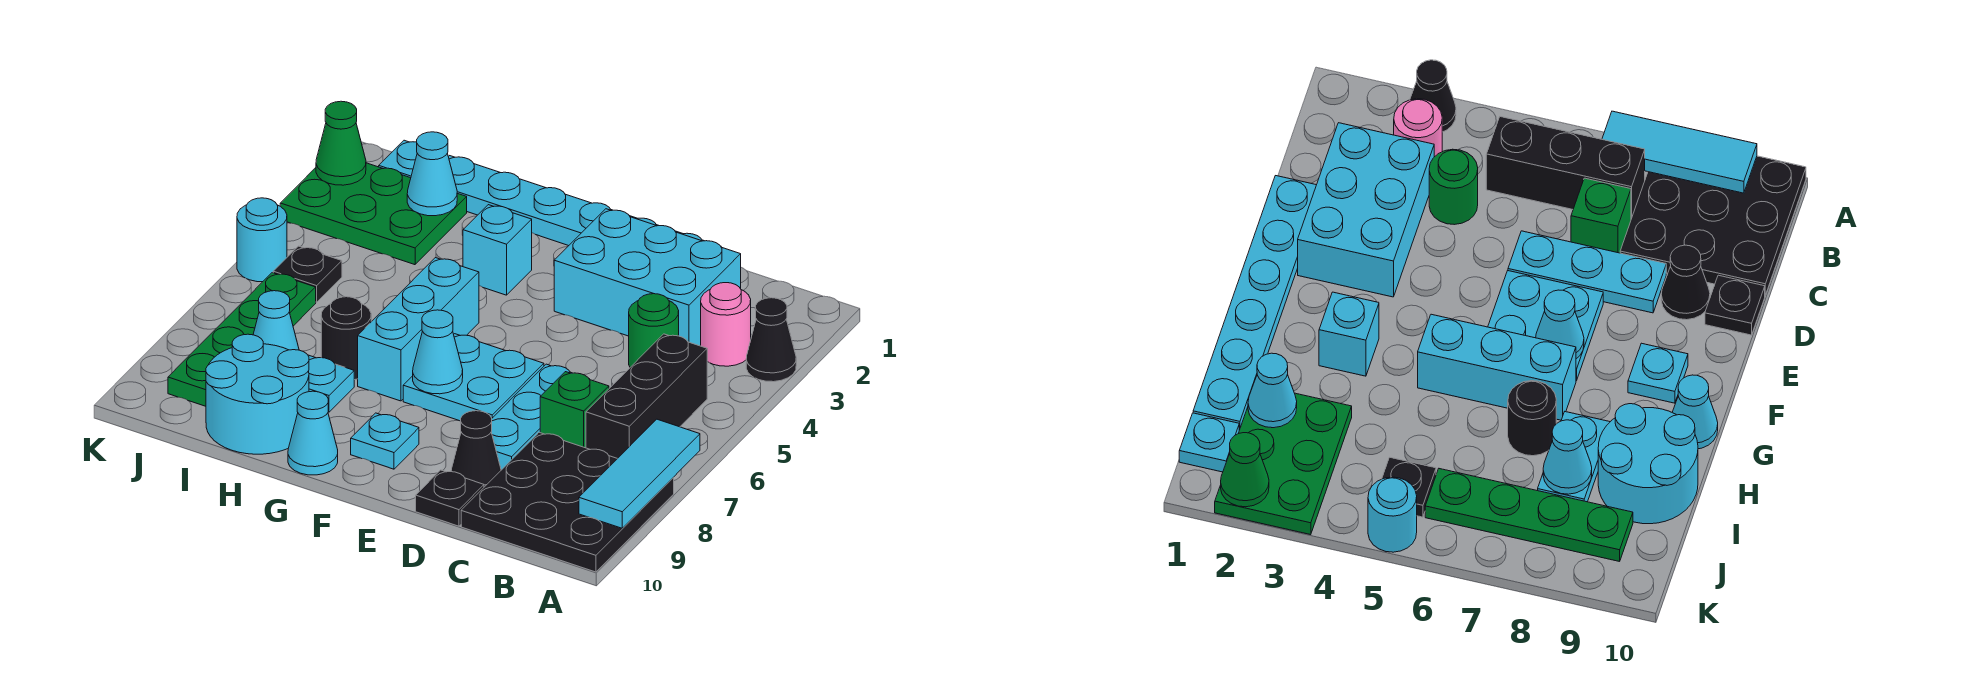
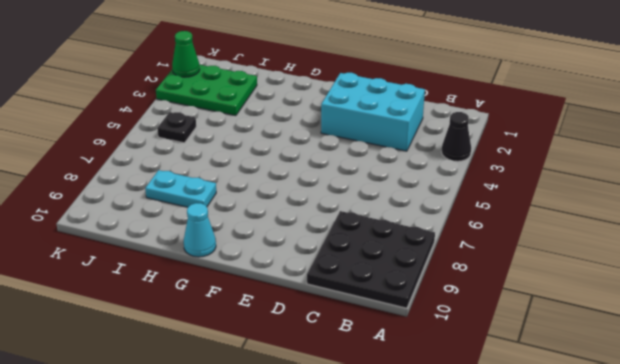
none -> pink 1x1 round brick [701,283,751,366]
none -> black 1x3 brick [586,334,707,459]
none -> green 1x1 round brick [629,294,679,367]

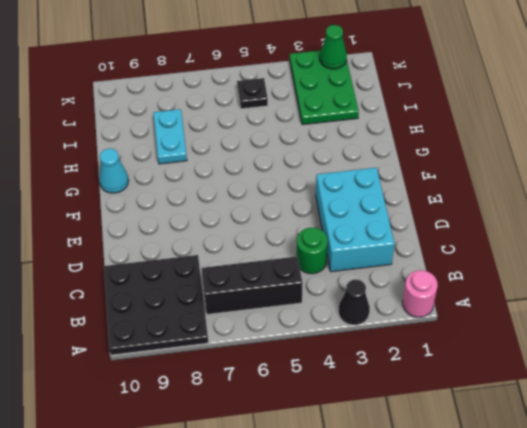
pink 1x1 round brick [403,270,438,317] -> pink 1x1 round brick moved to [701,283,751,366]
none -> green 1x1 brick [540,372,609,448]
none -> cyan 1x6 plate [448,156,704,246]
none -> cyan 1x3 plate [491,364,571,470]

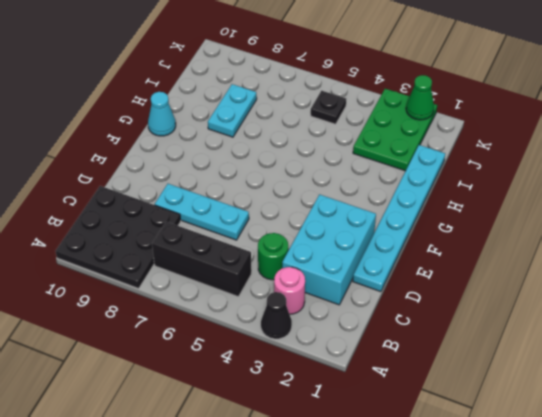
none -> green 1x1 brick [540,372,609,448]
none -> black 1x1 cone [451,411,501,487]
none -> black 1x1 plate [416,470,484,526]

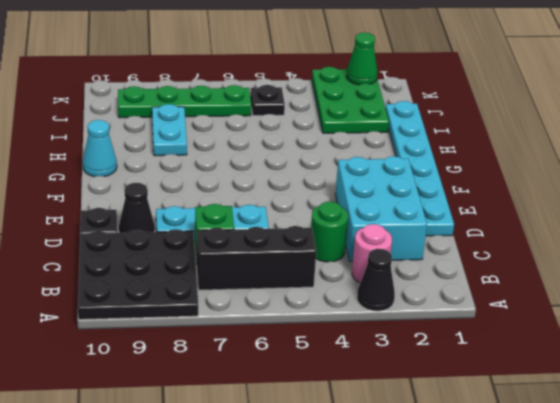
none -> cyan 2x2 plate [403,334,544,421]
none -> cyan 1x1 plate [351,413,419,469]
none -> cyan 1x1 brick [463,205,532,295]

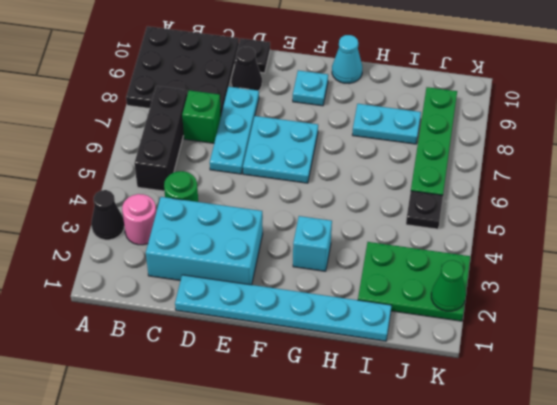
none -> cyan 1x3 brick [358,258,479,401]
none -> black 1x1 round brick [321,297,371,380]
none -> cyan 2x2 round brick [206,334,309,454]

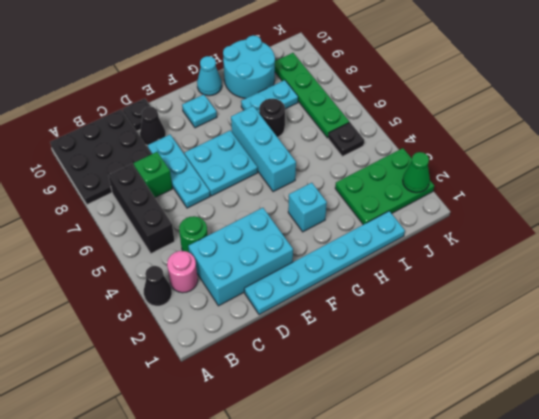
none -> cyan 1x1 plate [379,140,417,178]
none -> cyan 1x1 round brick [237,198,287,282]
none -> cyan 1x3 tile [579,419,700,528]

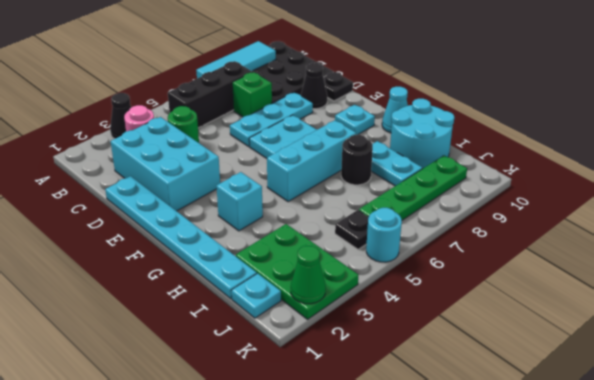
none -> cyan 1x1 cone [413,310,463,394]
none -> cyan 1x1 cone [407,132,457,216]
none -> cyan 1x1 cone [253,291,299,350]

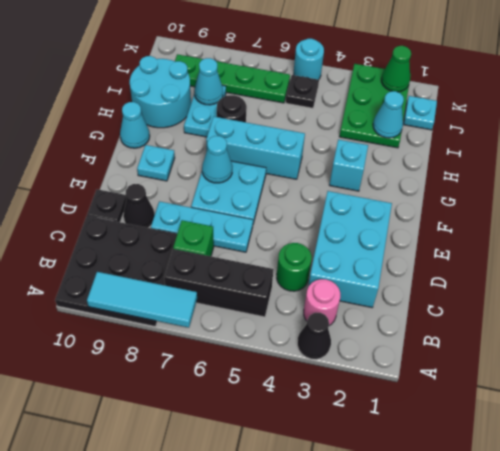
none -> cyan 1x6 plate [448,156,704,246]

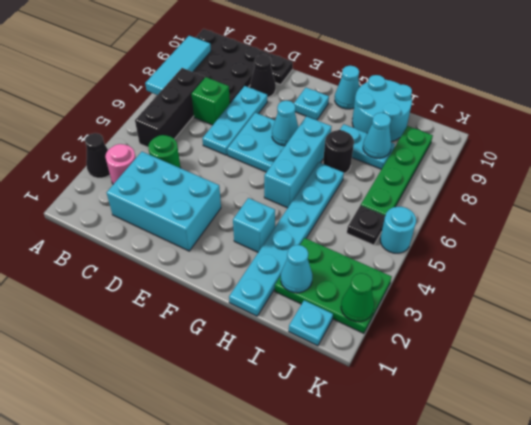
cyan 1x6 plate [229,162,344,316] -> cyan 1x6 plate turned to [448,156,704,246]

